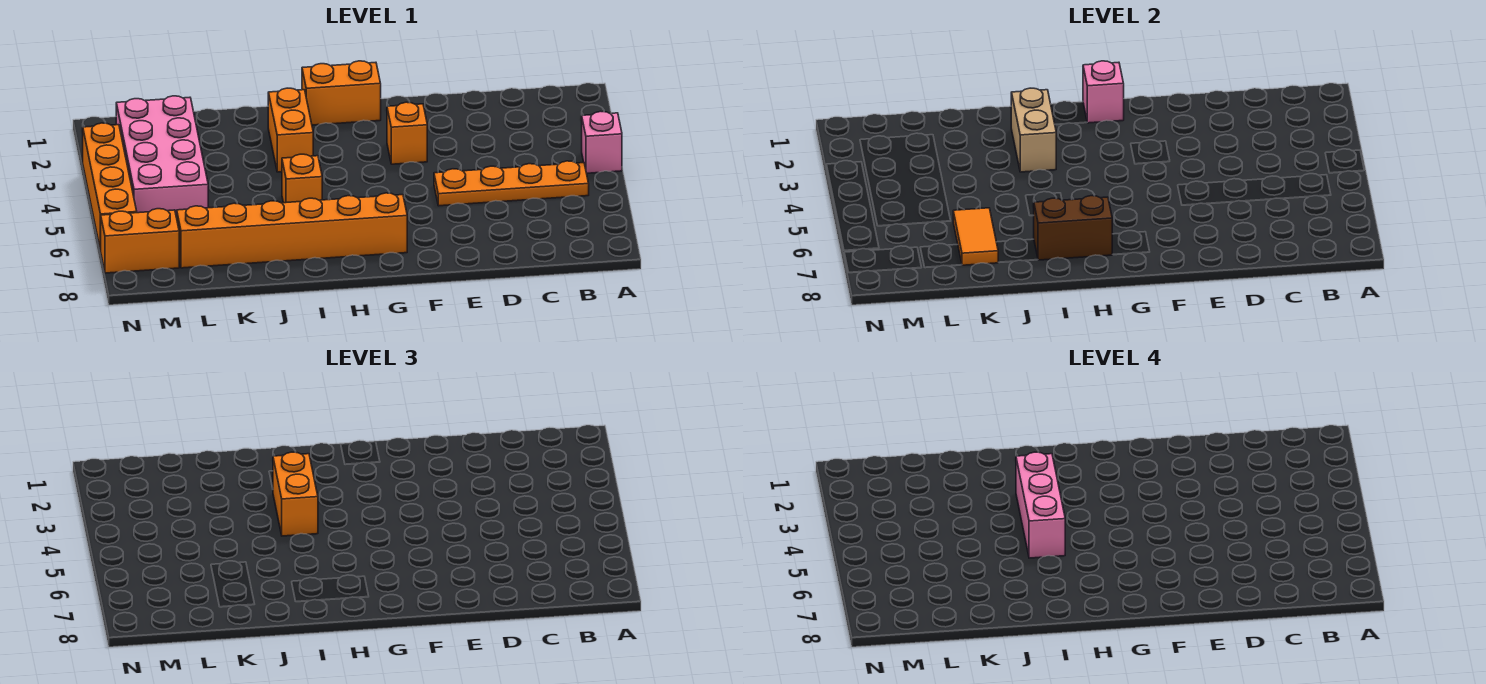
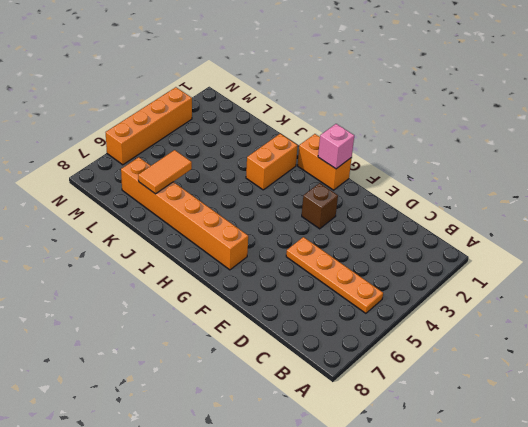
brown 1x1 brick [302,183,338,229] -> orange 1x1 brick [387,102,427,164]
none -> pink 1x1 brick [582,111,622,173]
none -> orange 1x1 brick [282,154,322,203]
none -> pink 2x4 brick [116,96,208,217]

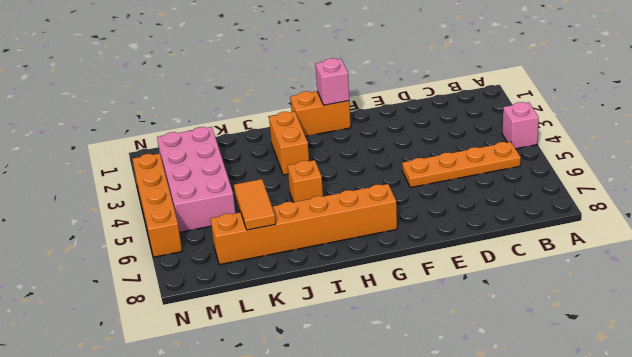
none -> orange 1x1 brick [387,102,427,164]
none -> orange 1x2 brick [101,209,179,273]
none -> brown 1x2 brick [1033,196,1112,260]

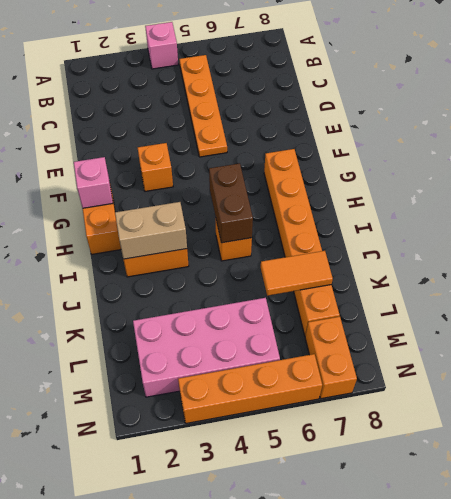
brown 1x2 brick [209,163,253,243] -> brown 1x2 brick moved to [1033,196,1112,260]
none -> orange 1x2 brick [273,452,318,536]
none -> pink 1x3 brick [1016,452,1065,558]

